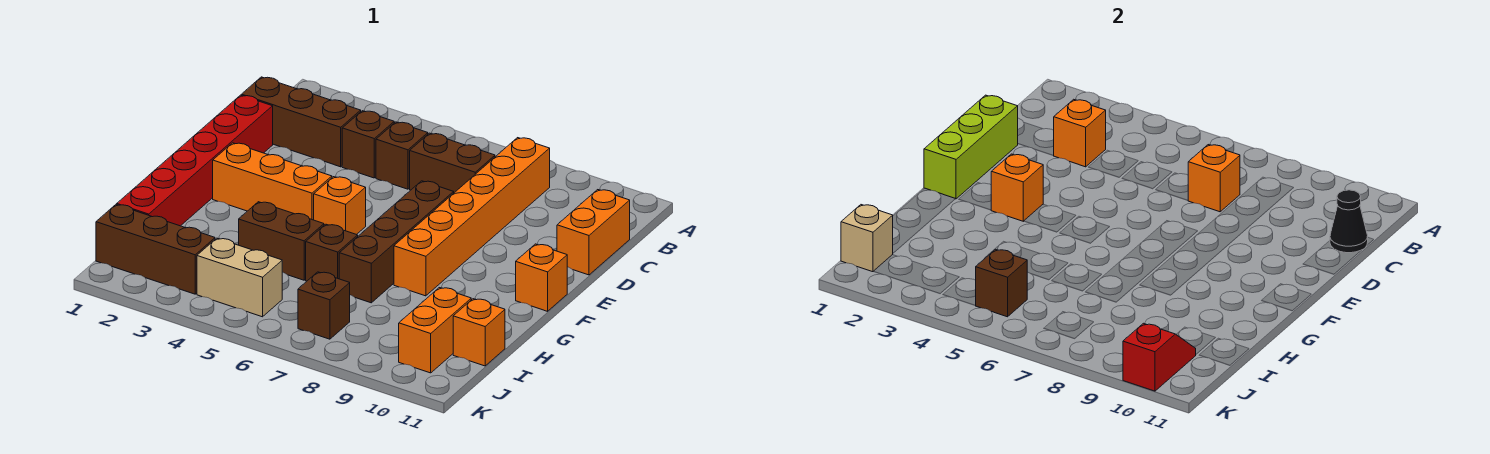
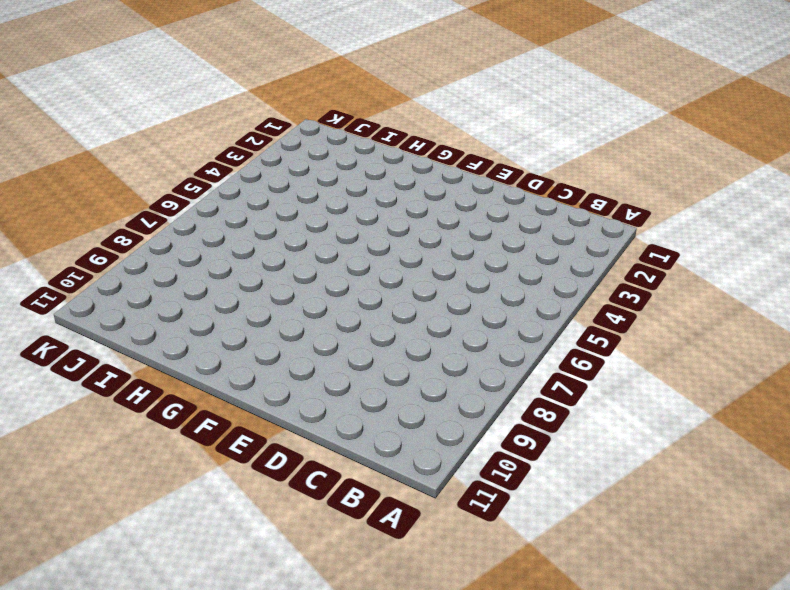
none -> orange 1x6 brick [394,138,550,296]
none -> brown 1x3 brick [241,77,361,167]
none -> brown 1x1 brick [342,111,394,178]

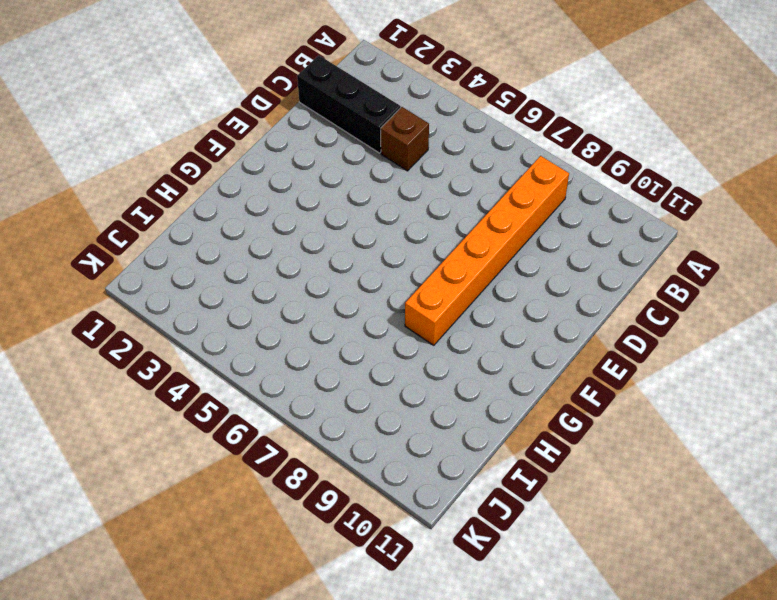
black 1x3 brick [297,55,401,153] -> brown 1x3 brick [241,77,361,167]
none -> brown 1x1 brick [376,122,428,189]
none -> brown 1x2 brick [410,133,495,193]
none -> orange 1x2 brick [557,190,630,275]

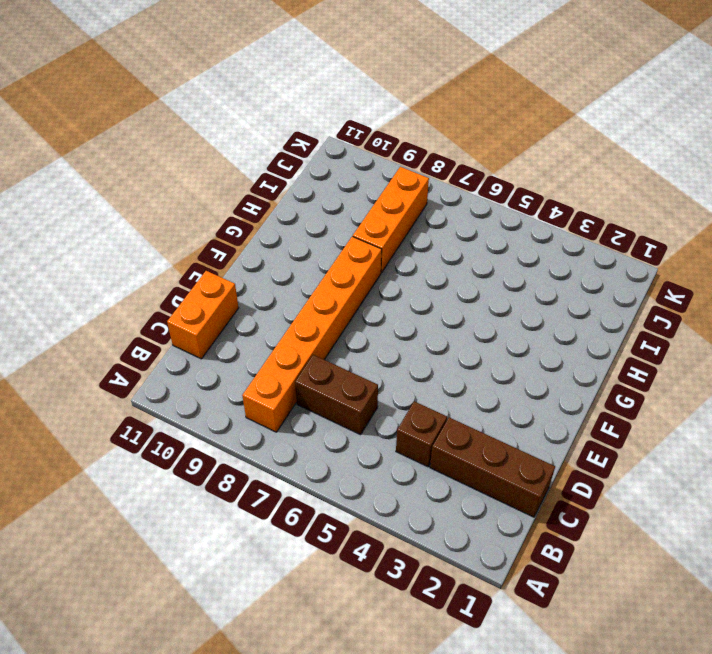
orange 1x3 brick [353,167,429,273] -> orange 1x3 brick turned to [213,143,332,220]
none -> brown 1x1 brick [376,122,428,189]
none -> red 1x6 brick [117,95,273,226]
none -> brown 1x4 brick [339,181,454,303]

